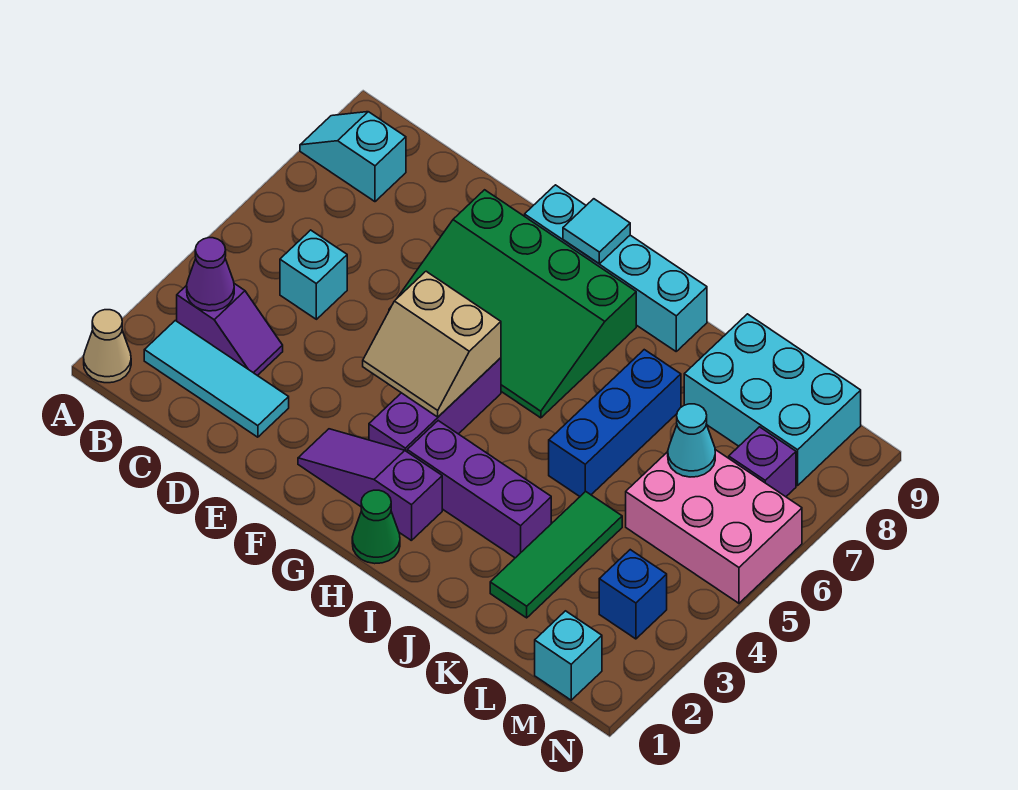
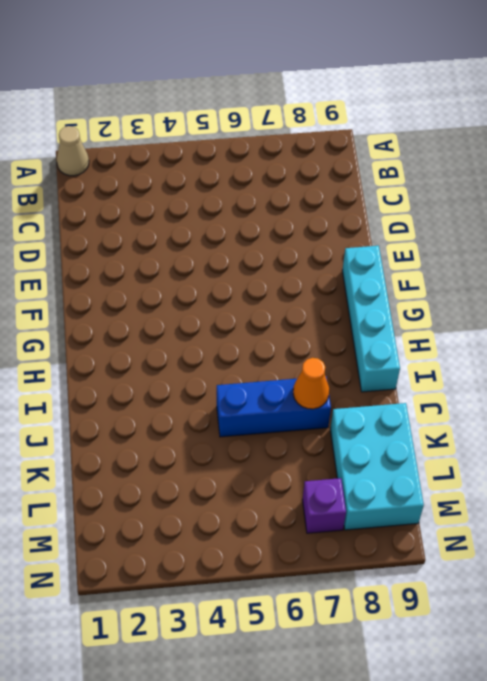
orange 1x1 cone [293,358,329,409] -> none
none -> cyan 1x2 slope [300,112,406,202]
none -> cyan 1x3 tile [144,321,289,437]
none -> purple 1x2 slope [177,284,283,376]

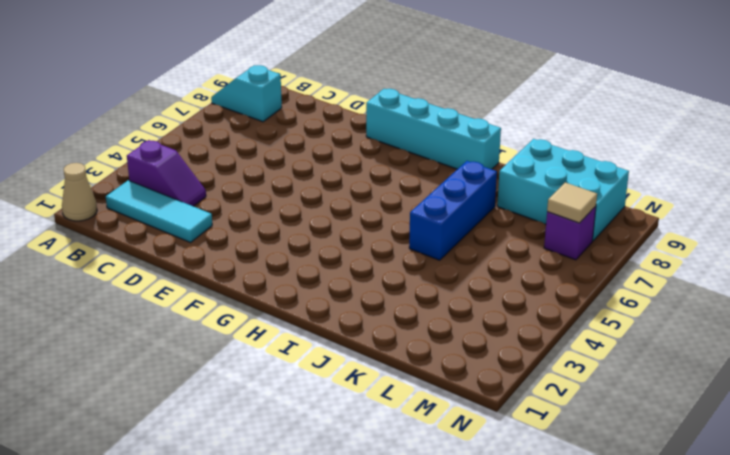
tan 1x1 tile [547,183,597,223] -> none
none -> cyan 1x1 brick [280,230,347,319]
none -> green 3x4 slope [389,190,636,418]
none -> purple 1x3 slope [298,429,442,541]

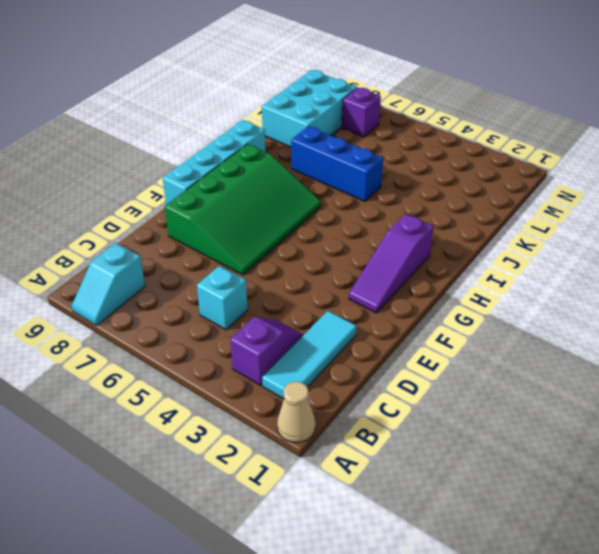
none -> purple 1x3 brick [369,358,501,452]
none -> green 1x1 cone [352,490,400,564]
none -> purple 1x3 brick [407,421,551,558]

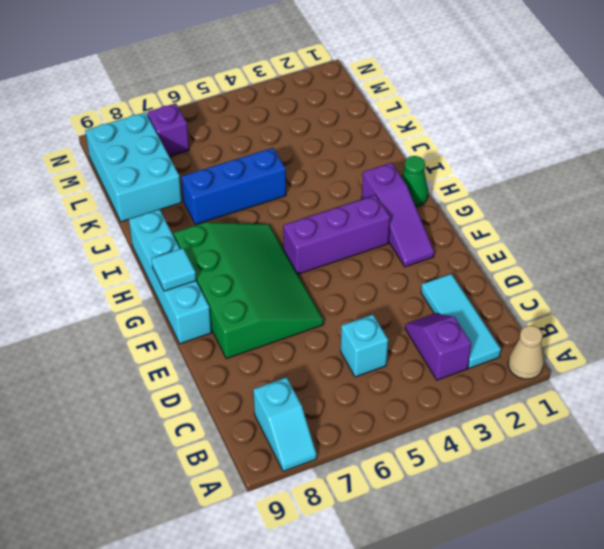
none -> purple 1x3 brick [407,421,551,558]
none -> green 1x3 tile [490,491,622,618]
none -> pink 2x3 brick [626,450,802,603]

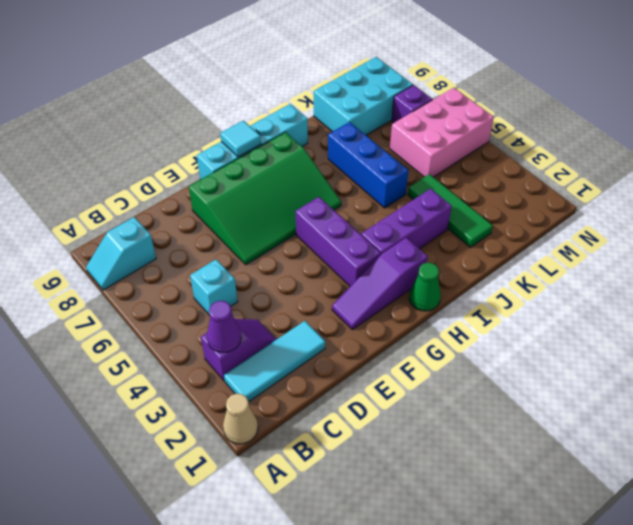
none -> cyan 1x1 brick [535,611,602,700]
none -> blue 1x1 brick [599,550,667,639]
none -> tan 2x2 slope [363,271,501,417]

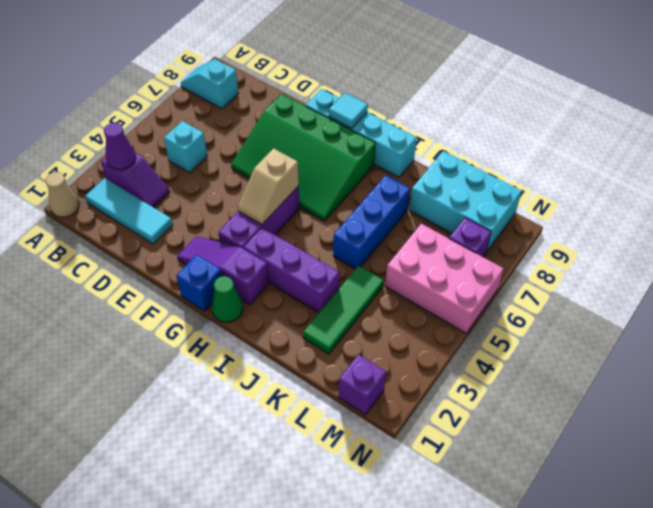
blue 1x1 brick [176,255,222,311] -> blue 1x1 brick moved to [599,550,667,639]
tan 1x2 slope [238,148,299,225] -> tan 2x2 slope [363,271,501,417]
purple 1x1 brick [339,354,386,415] -> cyan 1x1 brick [535,611,602,700]
none -> cyan 1x1 cone [668,404,715,477]

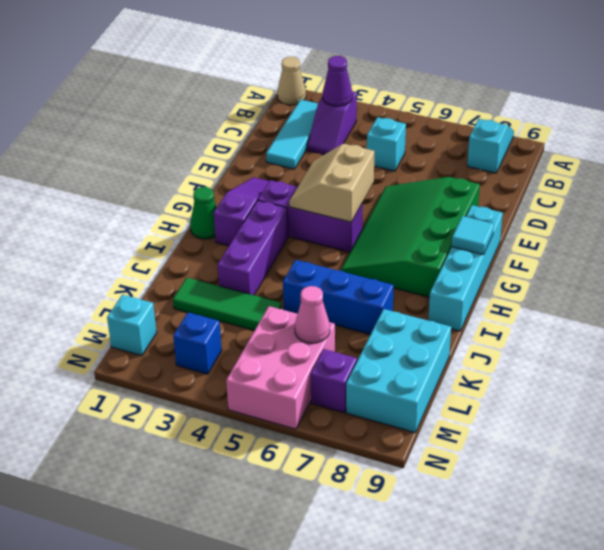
pink 1x1 cone [295,286,330,343] -> cyan 1x1 cone [668,404,715,477]

